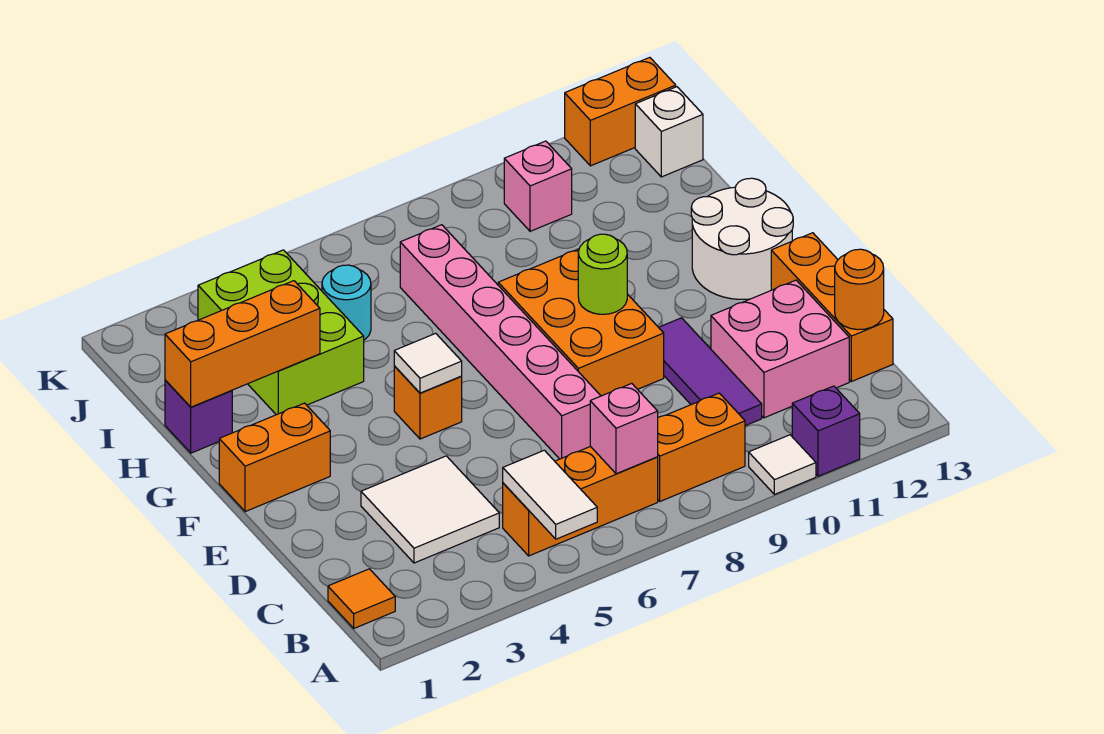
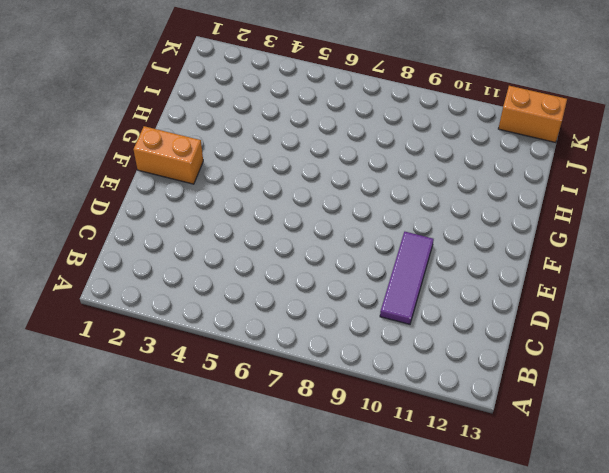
none -> white 1x1 tile [749,435,816,494]
none -> purple 1x1 brick [792,386,860,476]
none -> orange 1x1 tile [328,569,395,628]

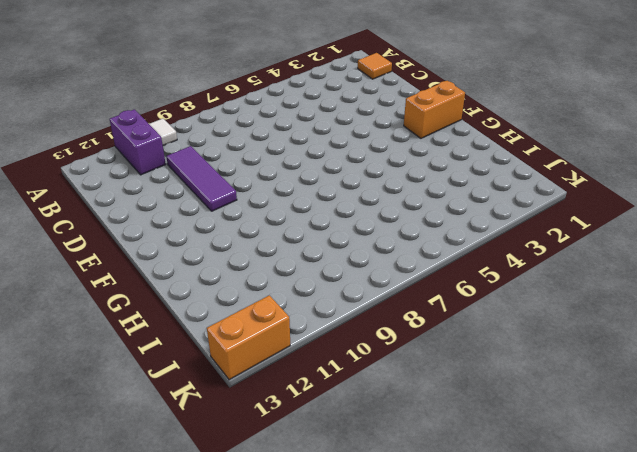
purple 1x2 brick [110,109,166,175] -> purple 1x1 brick [792,386,860,476]
none -> orange 1x3 brick [503,446,658,556]
none -> orange 1x2 brick [658,393,745,501]
none -> white 2x2 tile [361,456,499,563]

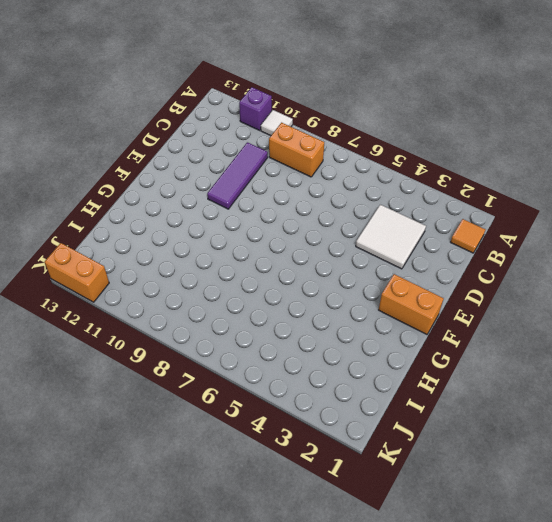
none -> orange 1x3 brick [503,446,658,556]
none -> pink 2x2 brick [711,280,849,418]
none -> orange 1x3 brick [771,233,893,382]

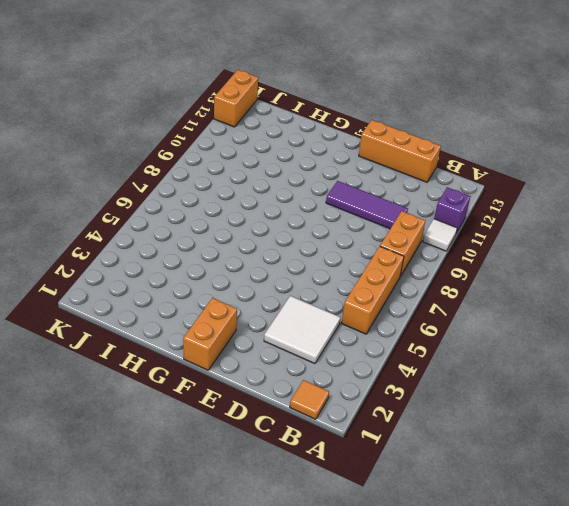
none -> pink 2x2 brick [711,280,849,418]
none -> pink 1x6 brick [400,225,601,459]
none -> orange 2x3 brick [498,249,664,396]

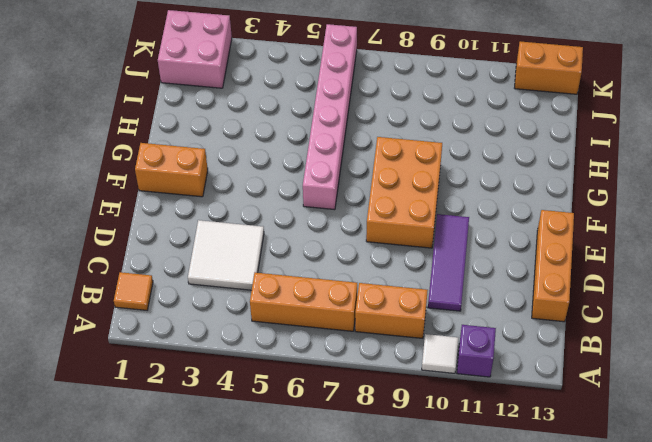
pink 1x6 brick [303,24,357,210] -> pink 1x6 brick moved to [400,225,601,459]
pink 2x2 brick [158,10,232,88] -> pink 2x2 brick moved to [711,280,849,418]
none -> orange 1x1 brick [394,366,462,439]
none -> white 2x2 round brick [691,178,793,299]
none -> purple 1x1 brick [165,380,232,453]

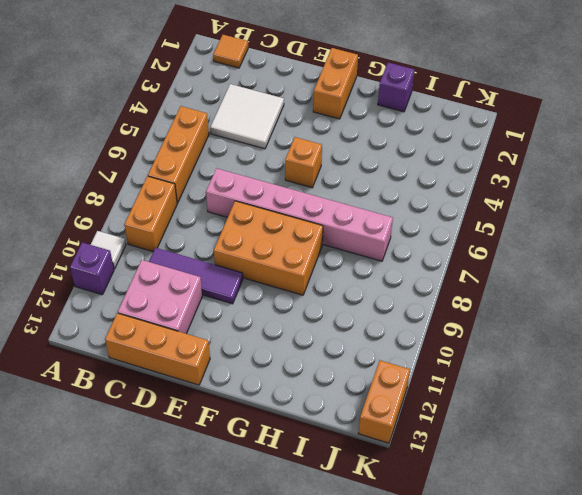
none -> white 2x2 round brick [691,178,793,299]
none -> lime 2x3 brick [198,250,364,415]
none -> cyan 1x1 round brick [322,265,371,340]

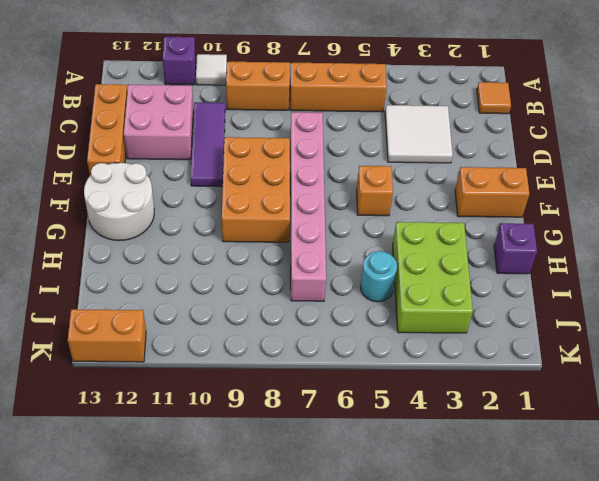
none -> pink 1x1 brick [504,141,572,231]
none -> white 1x1 brick [635,87,703,177]
none -> white 1x2 tile [503,450,597,539]

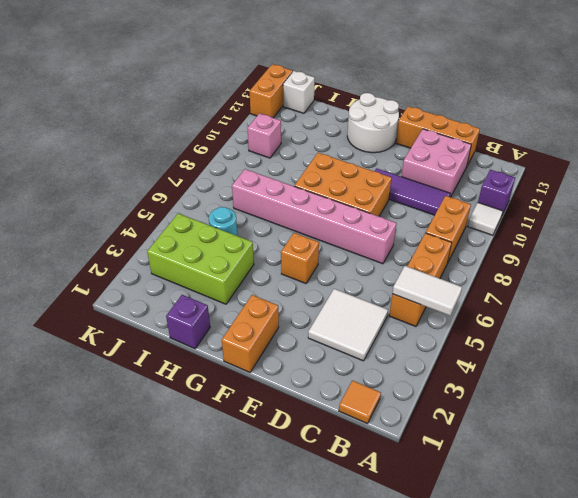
none -> pink 1x1 brick [590,383,658,474]
none -> orange 1x1 round brick [835,249,884,330]
none -> white 1x1 tile [394,333,462,393]

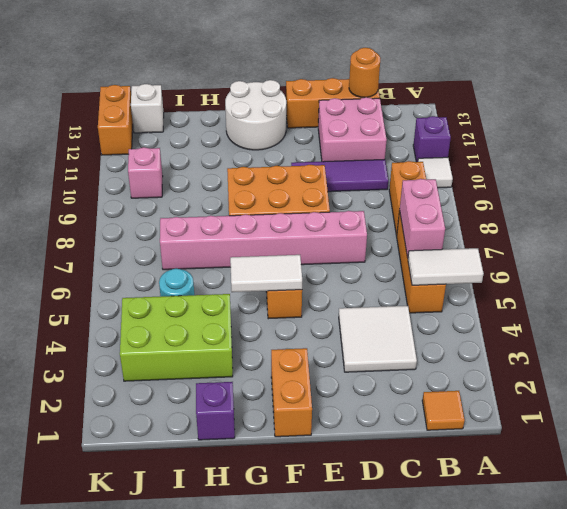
pink 1x2 brick [399,179,445,258] -> pink 1x1 brick [590,383,658,474]
white 1x2 tile [230,255,302,292] -> white 1x1 tile [394,333,462,393]
none -> lime 1x1 round brick [578,234,627,314]
none -> orange 1x3 brick [165,281,320,407]

